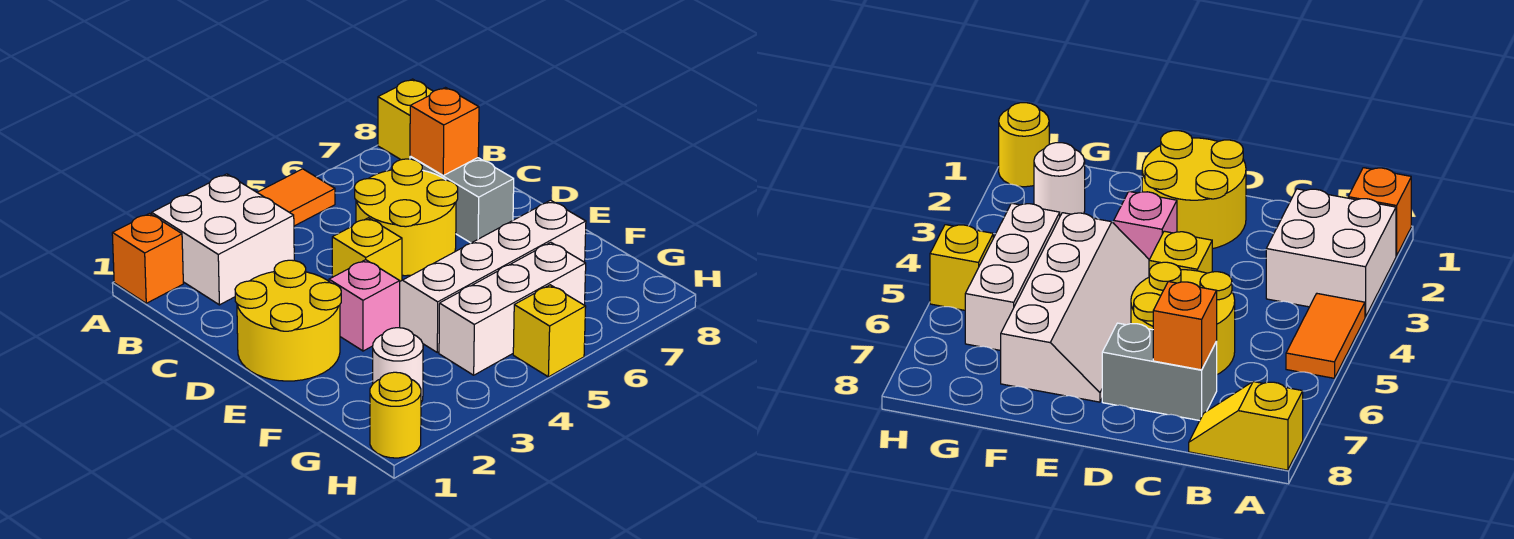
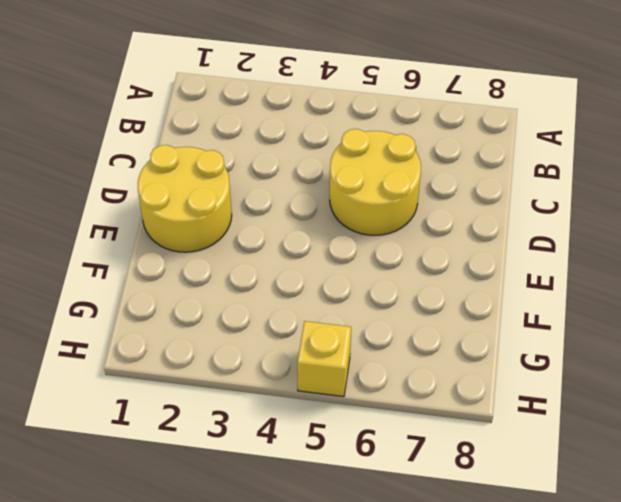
none -> orange 1x1 brick [112,213,183,303]
none -> white 2x2 brick [152,174,294,305]
none -> orange 1x2 tile [257,169,335,226]

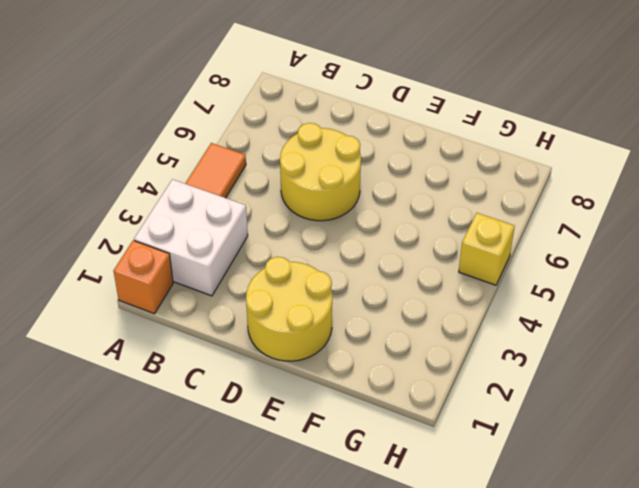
none -> yellow 1x2 slope [378,79,433,160]
none -> grey 1x2 brick [410,156,514,243]
none -> yellow 1x1 brick [332,218,402,281]

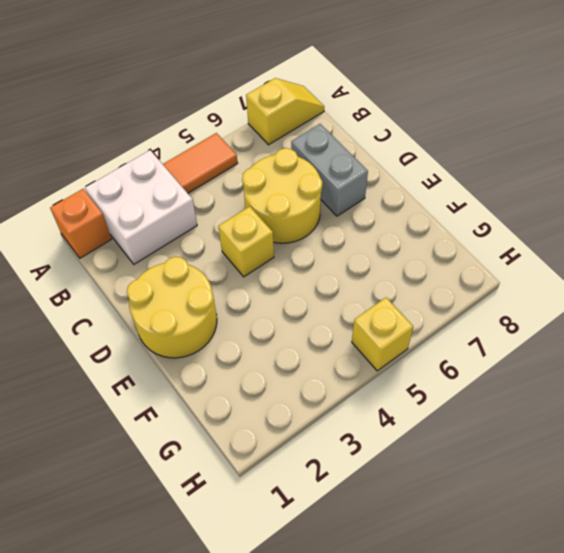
yellow 1x2 slope [246,78,324,145] -> yellow 1x2 slope turned to [378,79,433,160]
none -> pink 1x1 brick [329,260,400,351]
none -> white 2x4 slope [400,200,586,352]
none -> white 1x1 round brick [373,328,423,402]

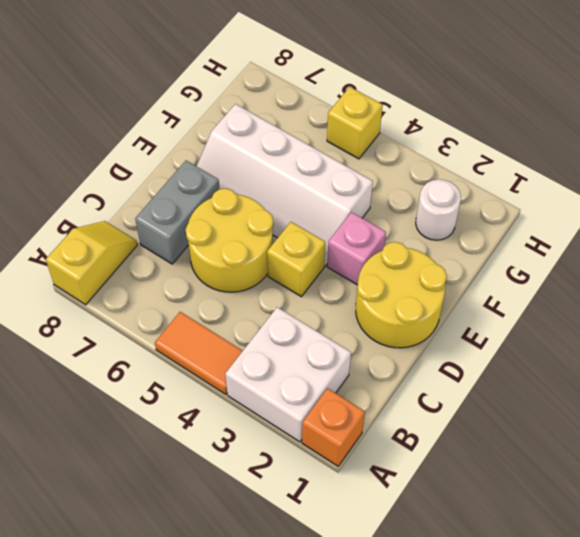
none -> white 1x3 brick [439,242,586,375]
none -> yellow 1x1 round brick [370,372,421,458]
none -> orange 1x1 brick [410,88,479,175]

